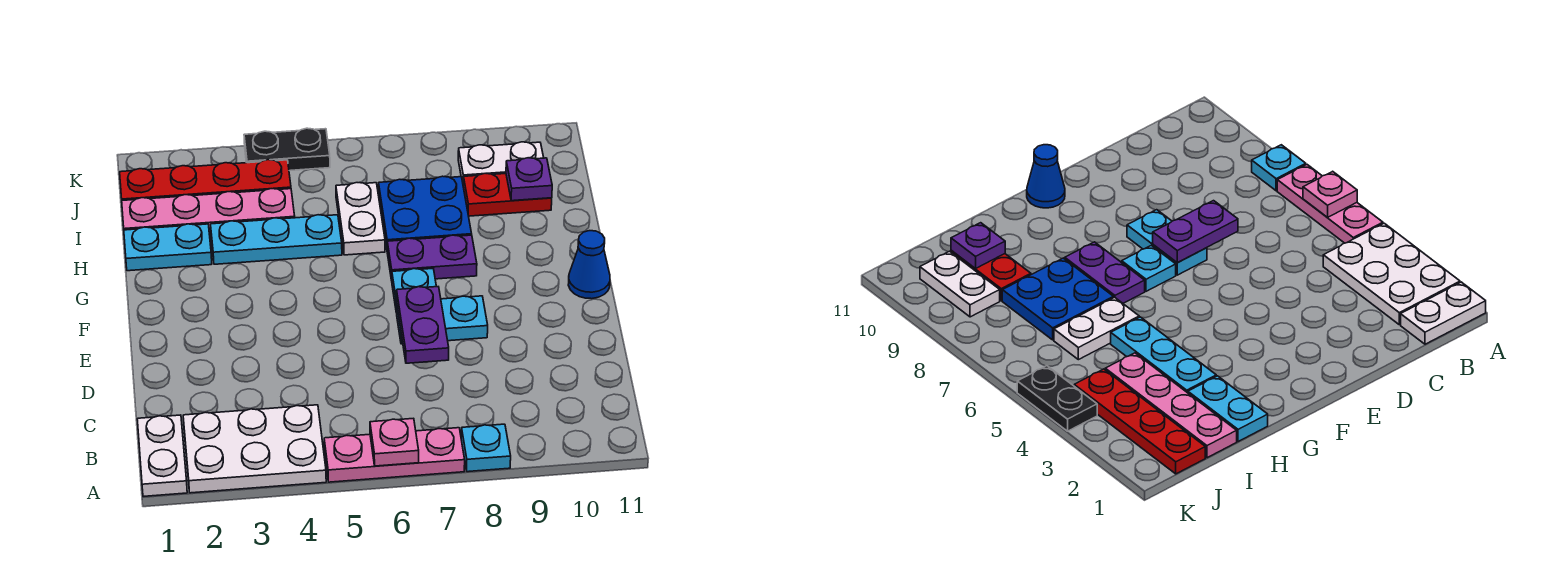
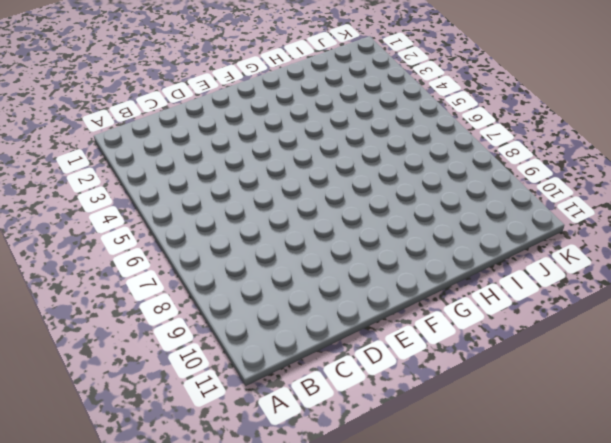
none -> white 1x2 plate [137,415,187,496]
none -> white 2x3 plate [183,405,326,493]
none -> pink 1x3 plate [324,428,465,482]

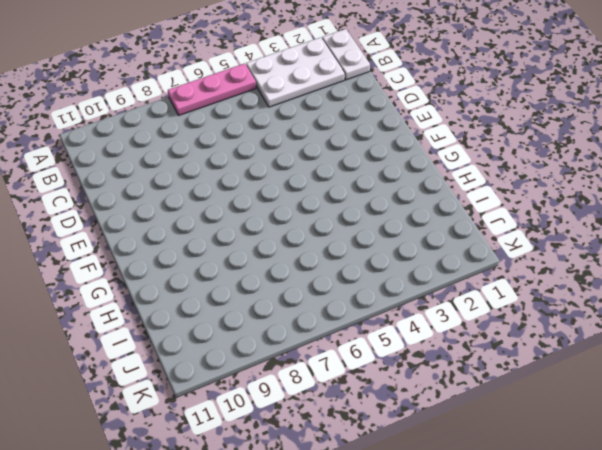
none -> cyan 1x1 plate [461,424,511,472]
none -> cyan 1x2 plate [397,296,488,344]
none -> cyan 1x1 plate [392,269,436,313]

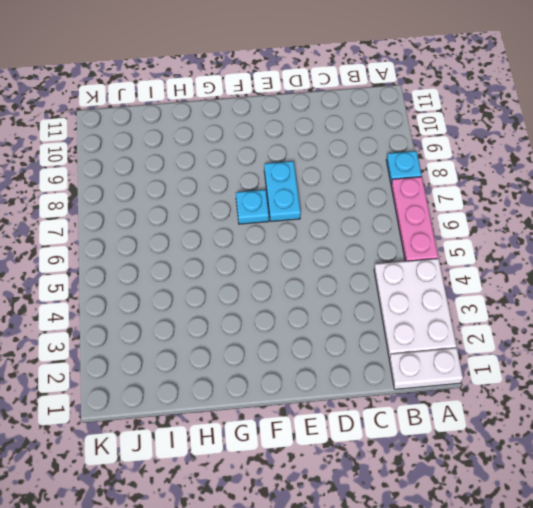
none -> blue 1x1 cone [568,231,610,299]
none -> purple 1x2 plate [387,235,477,280]
none -> cyan 1x2 plate [124,224,212,271]

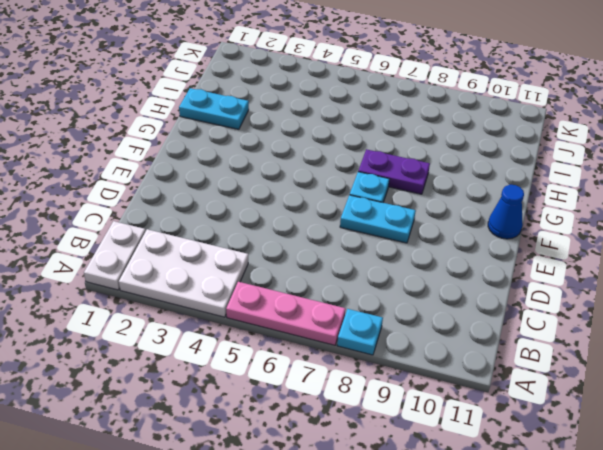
none -> cyan 1x3 plate [211,215,342,264]
none -> white 1x2 plate [336,183,385,255]
none -> blue 2x2 plate [379,176,472,247]

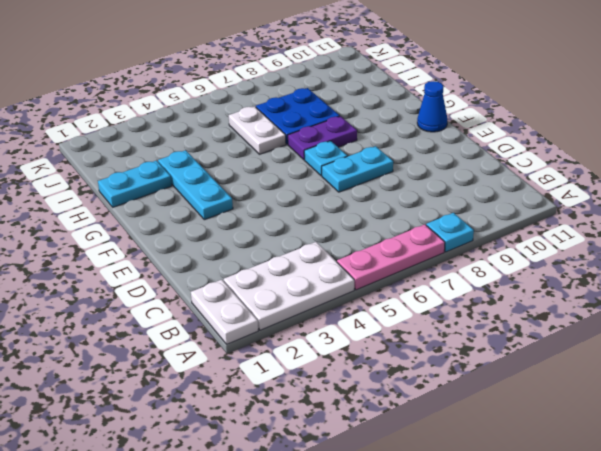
cyan 1x3 plate [158,150,233,220] -> cyan 1x3 plate turned to [211,215,342,264]
none -> pink 1x4 plate [122,189,295,235]
none -> red 1x2 plate [463,173,552,216]
none -> red 1x4 plate [120,160,291,201]

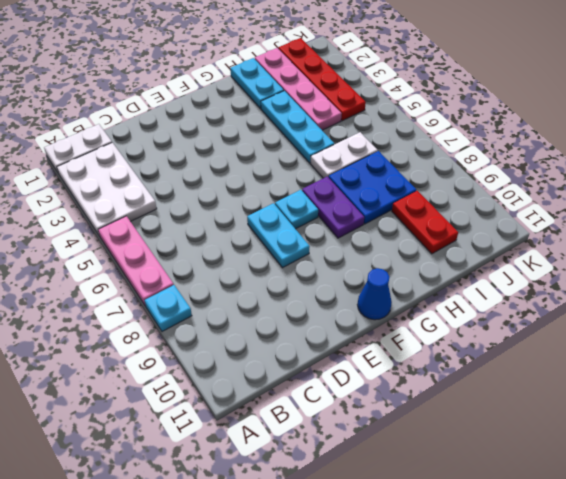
none -> white 1x2 plate [458,142,544,182]
none -> black 1x2 plate [244,128,330,171]
none -> pink 1x1 plate [370,418,419,466]

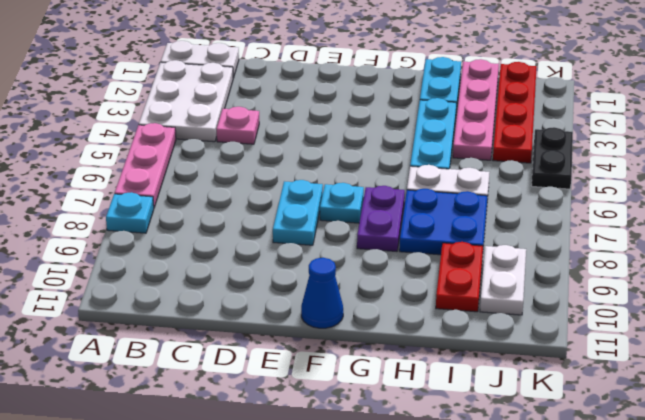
pink 1x1 plate [216,107,259,144] -> pink 1x1 plate moved to [370,418,419,466]
none -> purple 1x2 plate [396,287,449,363]
none -> purple 1x1 plate [506,158,552,201]

